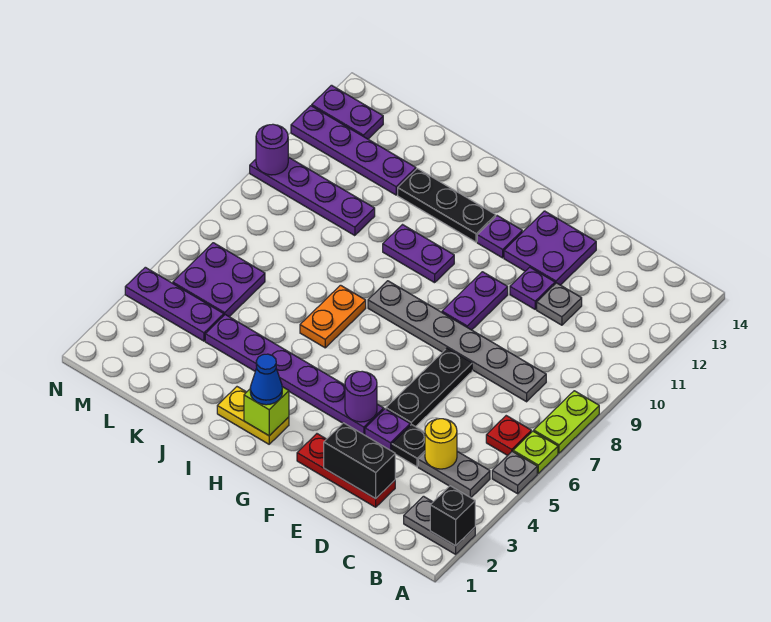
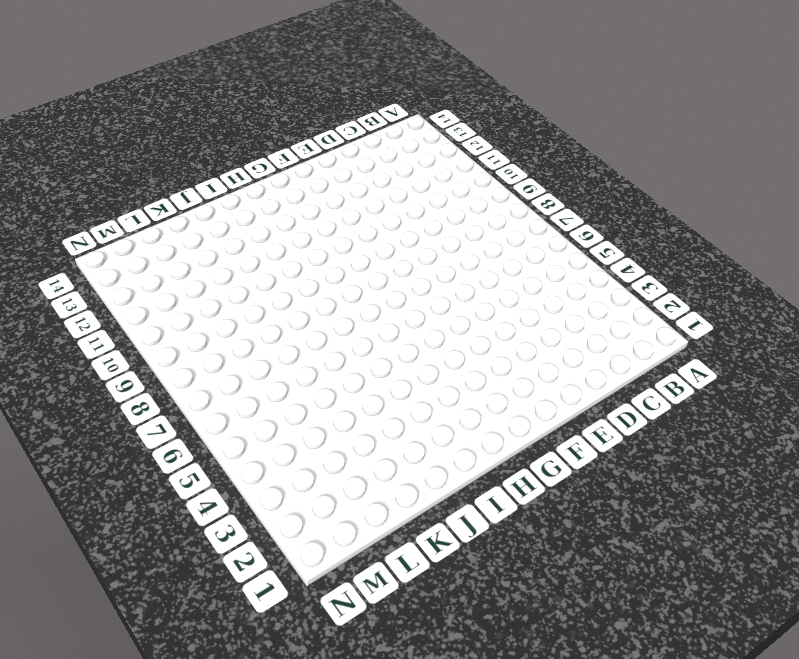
none -> grey 1x2 plate [404,496,475,554]
none -> grey 1x1 plate [492,451,537,494]
none -> lime 1x1 plate [513,431,558,473]
none -> lime 1x2 plate [534,391,599,453]

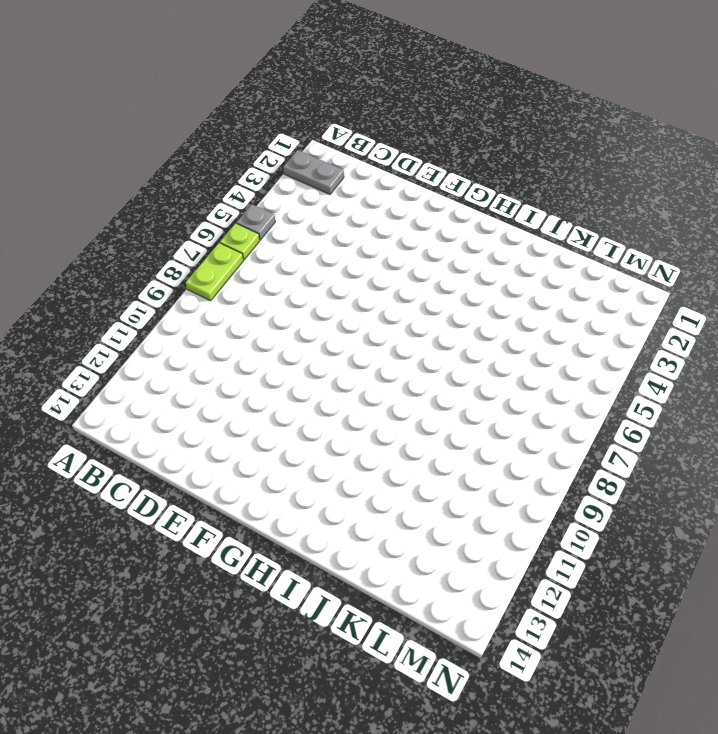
none -> grey 1x2 plate [418,451,490,498]
none -> red 1x1 plate [486,416,531,456]
none -> grey 1x6 plate [368,281,546,402]
none -> red 1x3 plate [297,434,395,507]

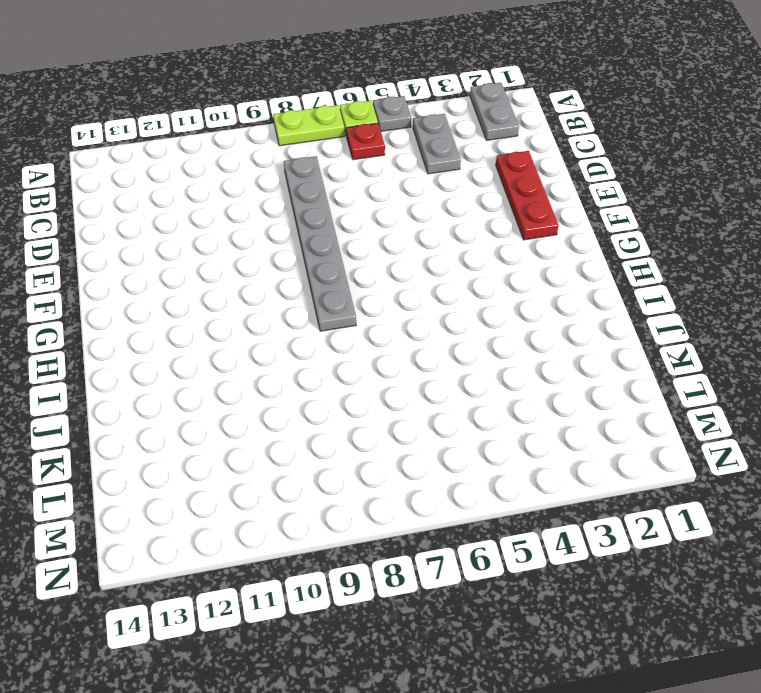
none -> black 1x1 plate [392,424,425,467]
none -> grey 1x1 plate [537,283,582,325]
none -> purple 1x1 plate [365,409,410,450]
none -> black 1x3 plate [386,348,472,427]

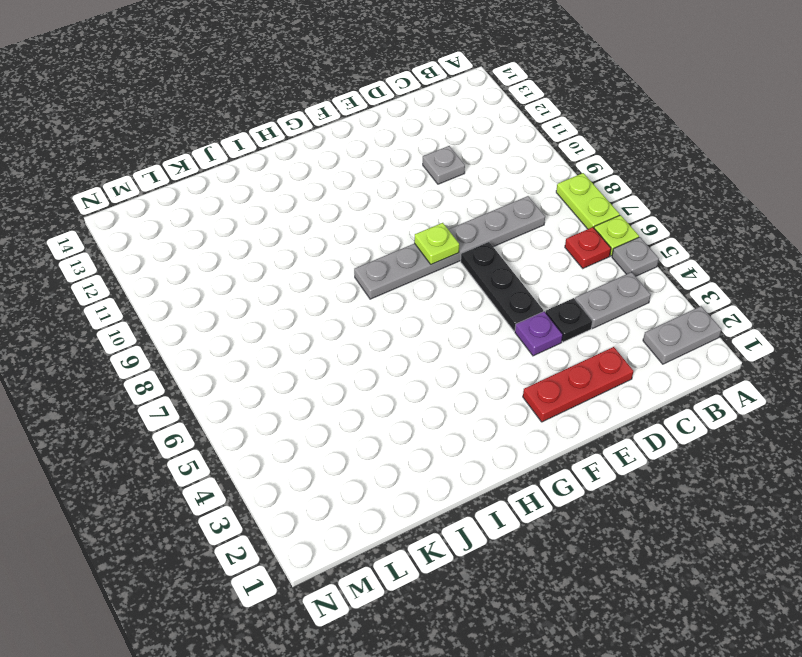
lime 1x1 plate [414,223,459,264] -> none
none -> purple 1x1 plate [510,267,555,309]
none -> purple 2x2 plate [504,211,596,285]
none -> purple 1x6 plate [205,315,384,435]
none -> purple 1x2 plate [442,272,508,330]

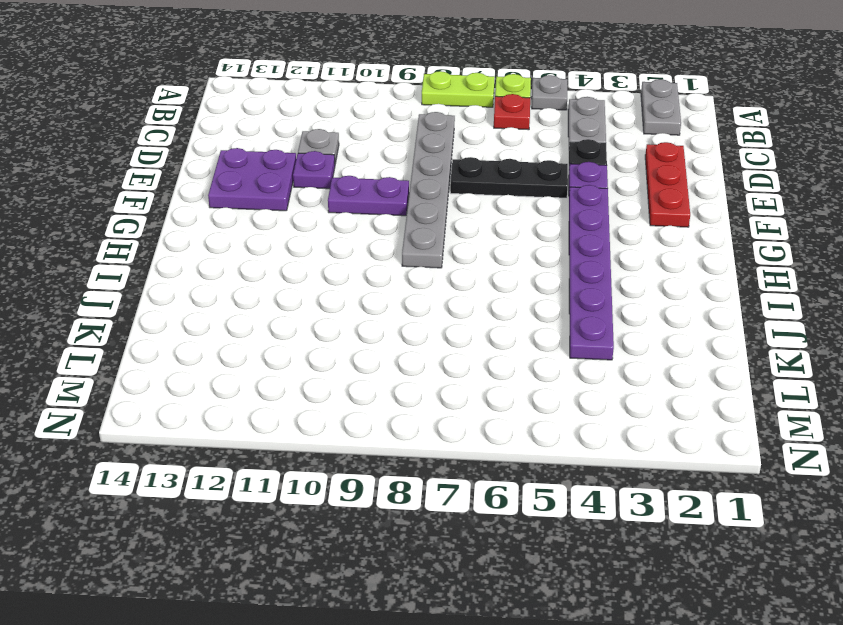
none -> purple 1x1 plate [477,216,522,258]
none -> yellow 1x2 plate [217,387,289,444]
none -> purple 1x2 plate [383,225,454,283]
none -> black 1x3 plate [398,168,496,242]

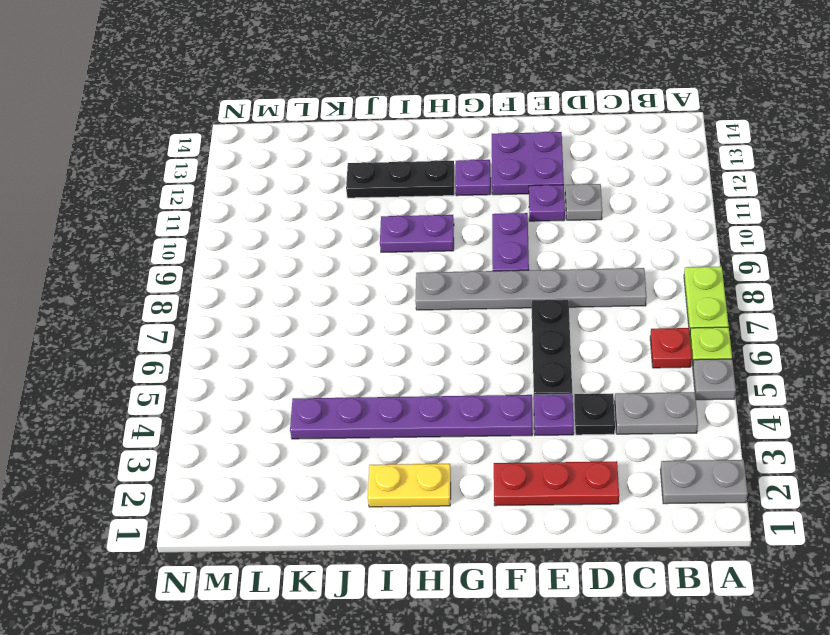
none -> orange 1x2 plate [300,285,366,348]
none -> purple 1x4 plate [250,157,375,236]
none -> purple 1x4 plate [291,106,416,195]
none -> purple 1x3 plate [125,267,224,341]

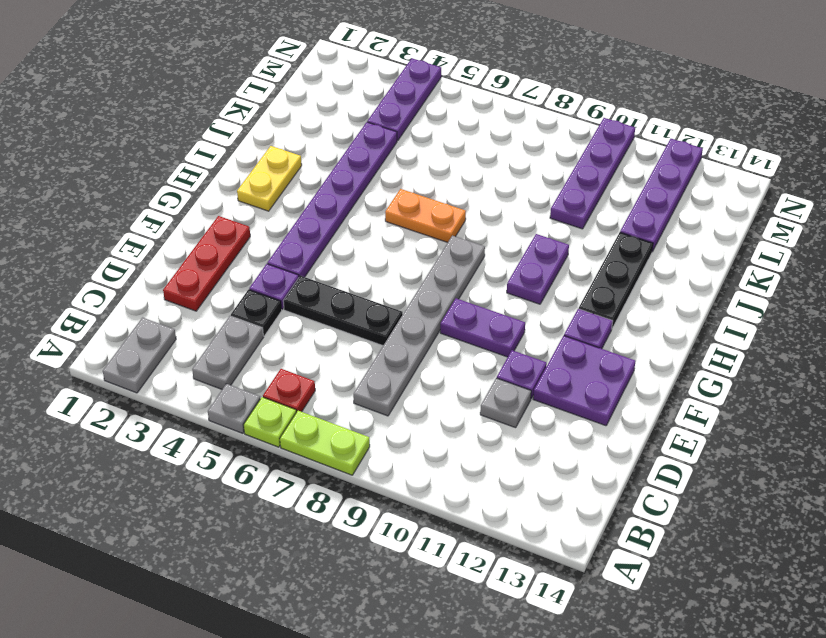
none -> purple 2x2 plate [173,243,265,317]
none -> purple 1x2 plate [312,85,383,139]
none -> black 1x1 brick [430,486,475,546]
none -> yellow 1x1 round brick [425,419,457,469]

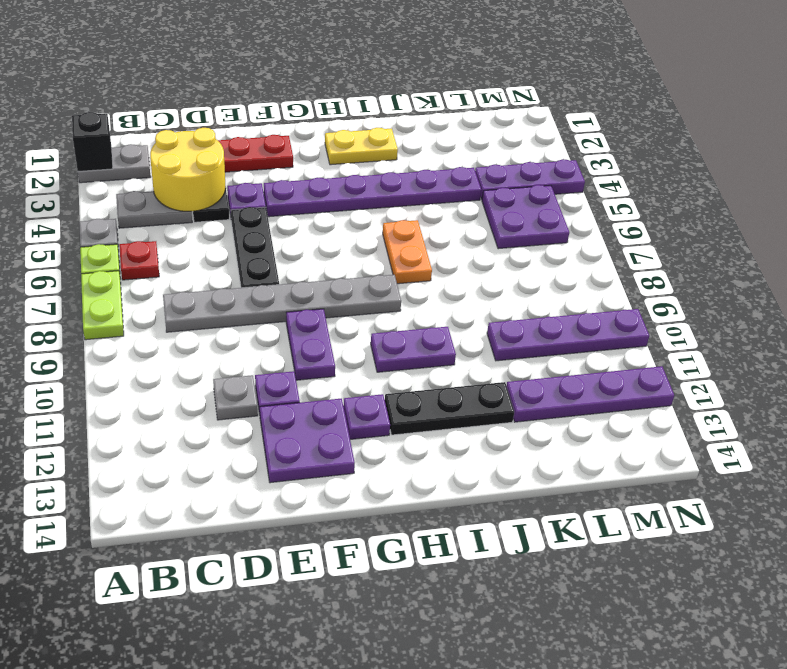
yellow 2x2 round brick [150,128,225,212] -> yellow 1x1 round brick [425,419,457,469]
none -> purple 1x2 plate [312,85,383,139]
none -> black 1x2 brick [324,423,395,499]
none -> purple 1x1 round brick [345,371,377,422]
none -> lime 1x1 brick [244,387,289,436]

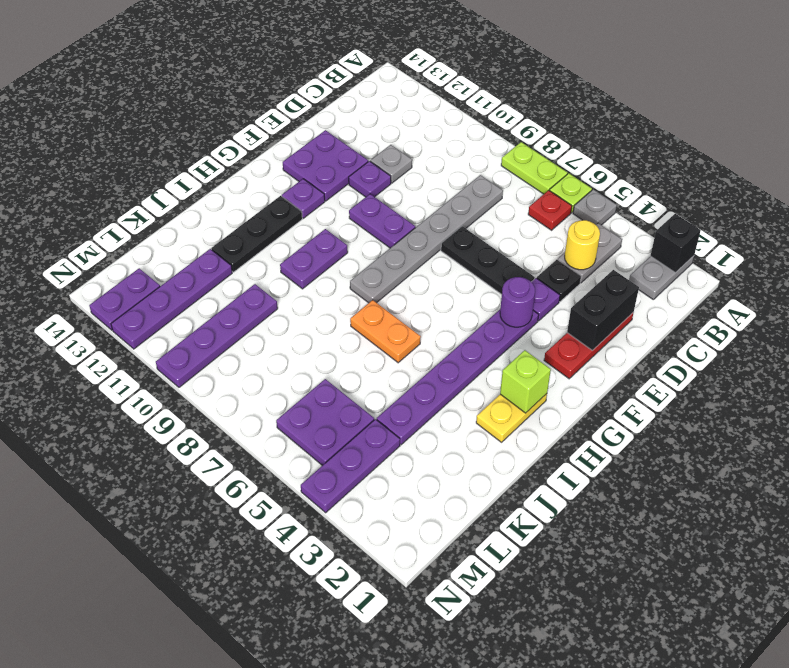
none -> purple 1x1 round brick [256,124,288,175]
none -> blue 1x1 cone [250,354,282,405]

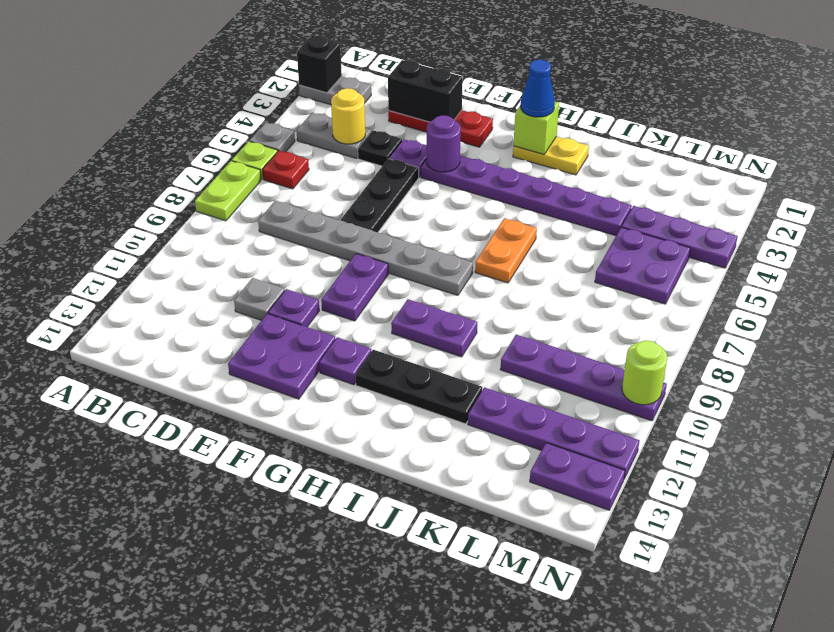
lime 1x1 round brick [622,340,667,405] -> purple 1x1 round brick [256,124,288,175]

